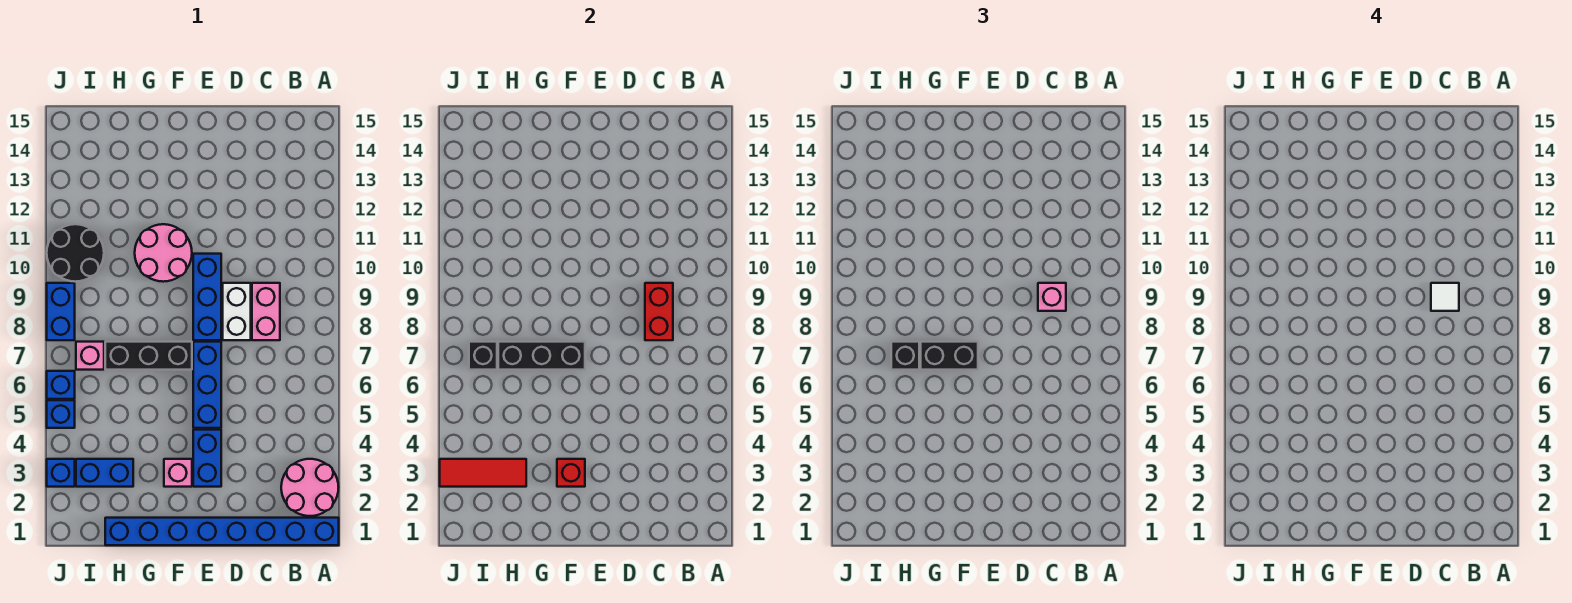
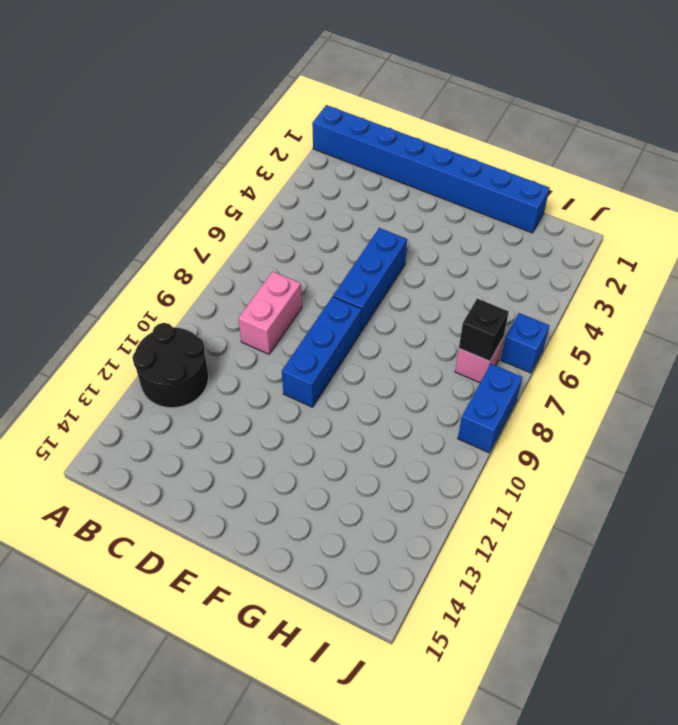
black 2x2 round brick [132,323,209,408] -> black 2x2 round brick moved to [47,224,104,282]
none -> pink 2x2 round brick [281,459,339,516]
none -> white 1x2 brick [223,283,251,340]
none -> blue 1x2 brick [193,430,221,487]

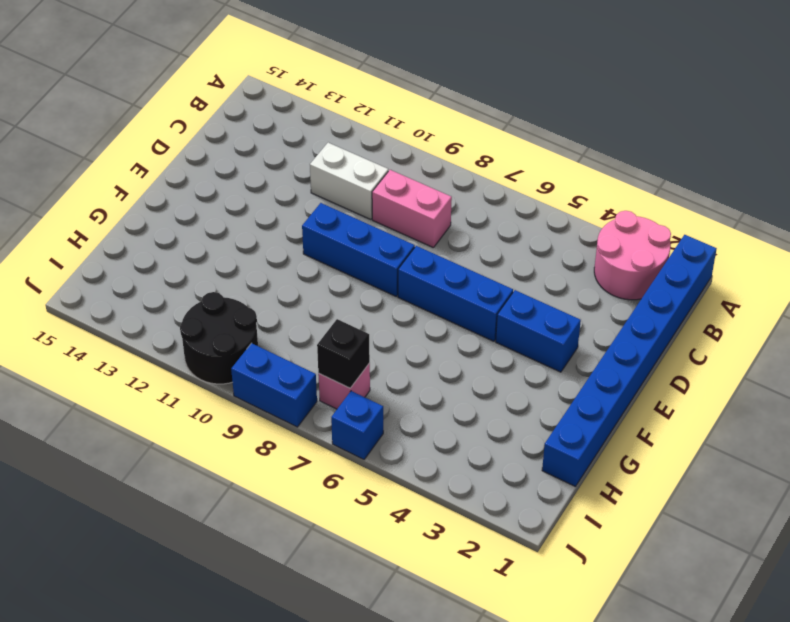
white 1x2 brick [310,143,388,220] -> white 1x2 brick moved to [223,283,251,340]
none -> pink 1x1 brick [164,459,192,487]
none -> black 1x3 brick [105,342,192,370]
none -> pink 2x2 round brick [135,224,192,282]

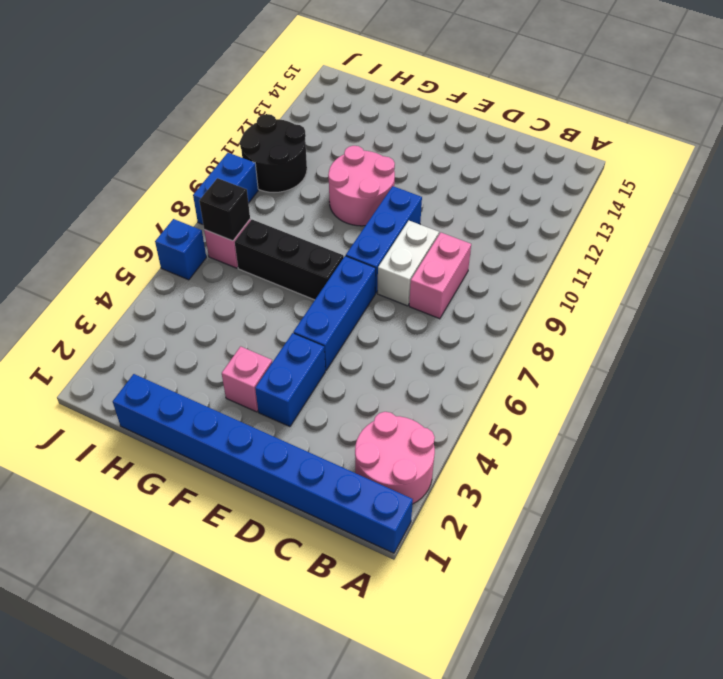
none -> blue 1x2 brick [76,459,133,487]
none -> blue 1x1 brick [47,459,75,487]
none -> blue 1x1 brick [47,400,75,428]

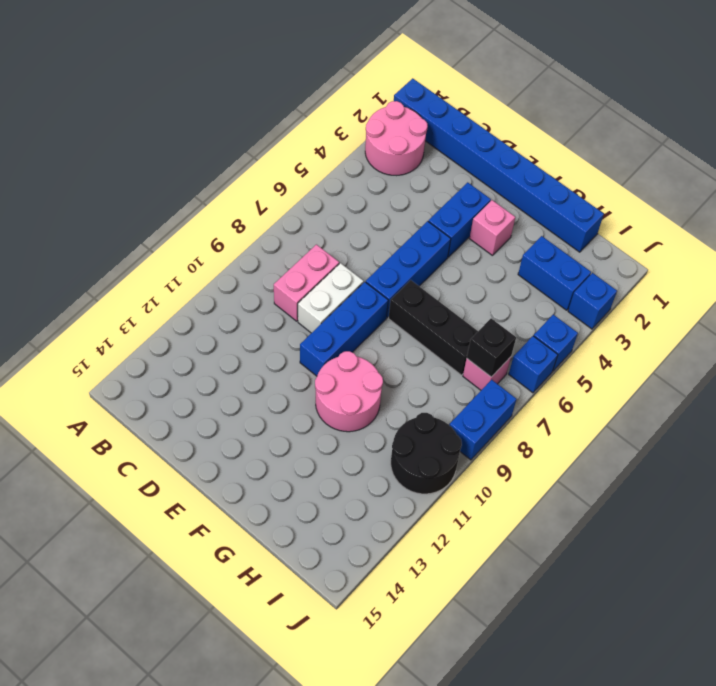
none -> red 1x2 brick [645,283,673,340]
none -> red 1x1 brick [557,459,585,487]
none -> black 1x3 brick [498,342,585,370]

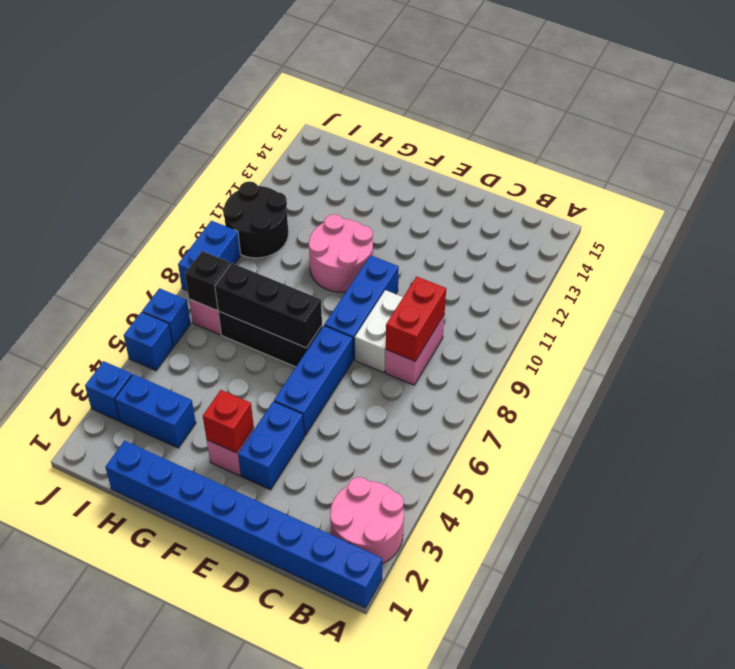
none -> red 1x3 tile [440,459,526,487]
none -> pink 1x1 brick [1038,283,1066,311]
none -> black 1x2 brick [921,342,978,370]

